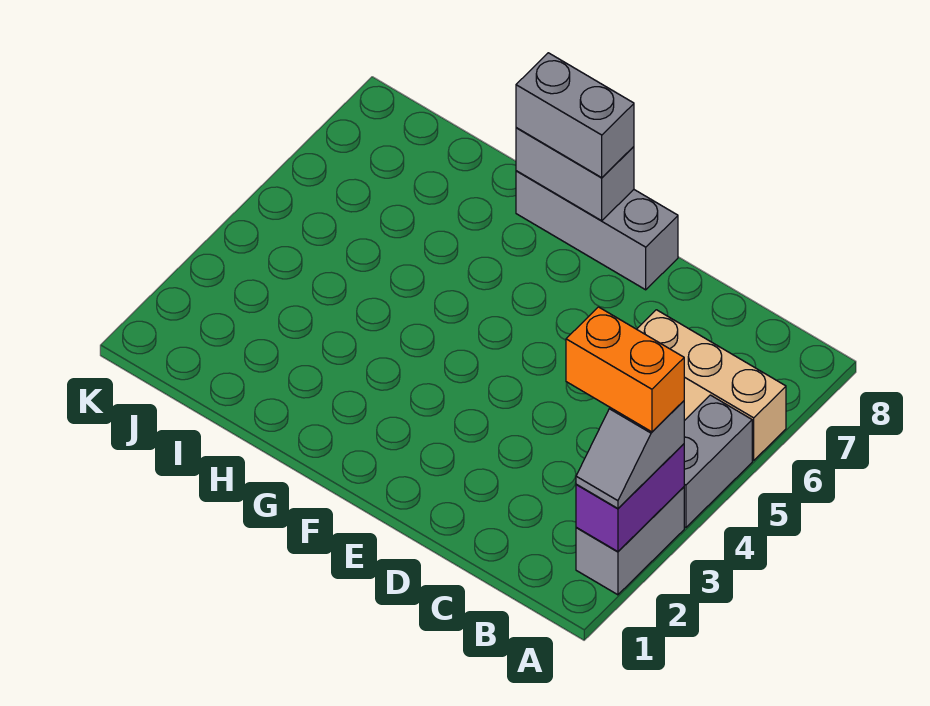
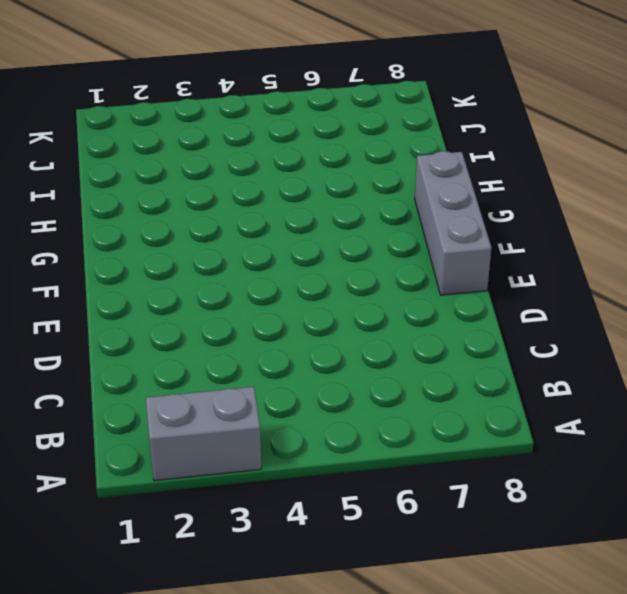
none -> grey 1x2 brick [684,395,752,528]
none -> tan 1x3 brick [637,310,786,460]

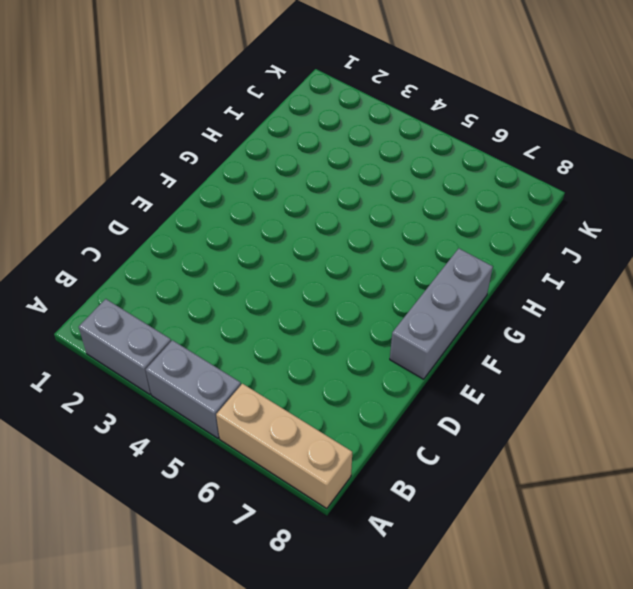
tan 1x3 brick [216,384,352,508] -> tan 1x3 brick turned to [637,310,786,460]
none -> purple 1x2 brick [576,444,684,552]
none -> grey 1x2 brick [516,128,634,221]

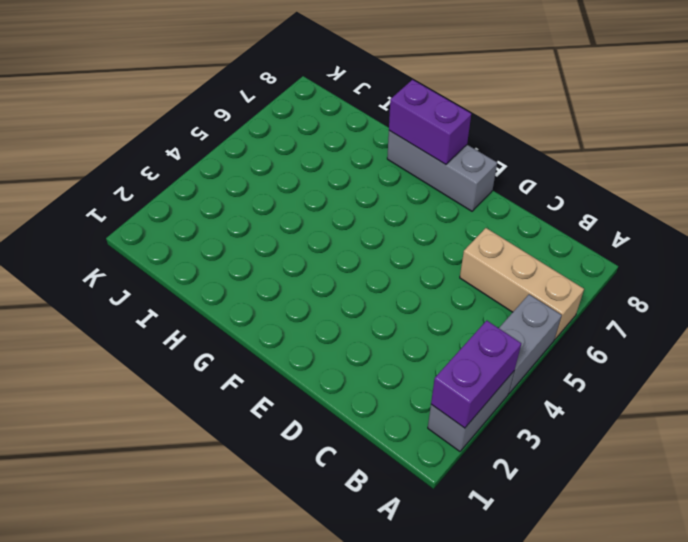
purple 1x2 brick [389,80,471,164] -> grey 1x2 brick [516,128,634,221]
none -> grey 1x2 slope [576,401,684,508]
none -> grey 1x2 brick [516,53,634,178]

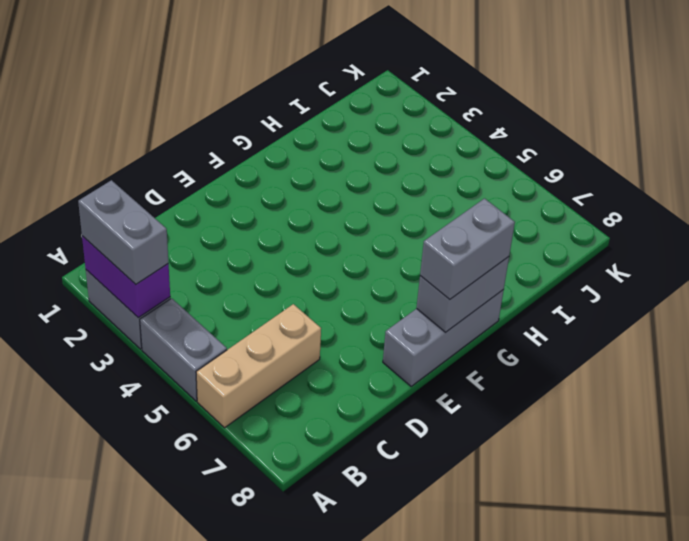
grey 1x2 brick [78,180,168,284] -> grey 1x2 slope [576,401,684,508]
none -> orange 1x2 brick [566,307,684,432]

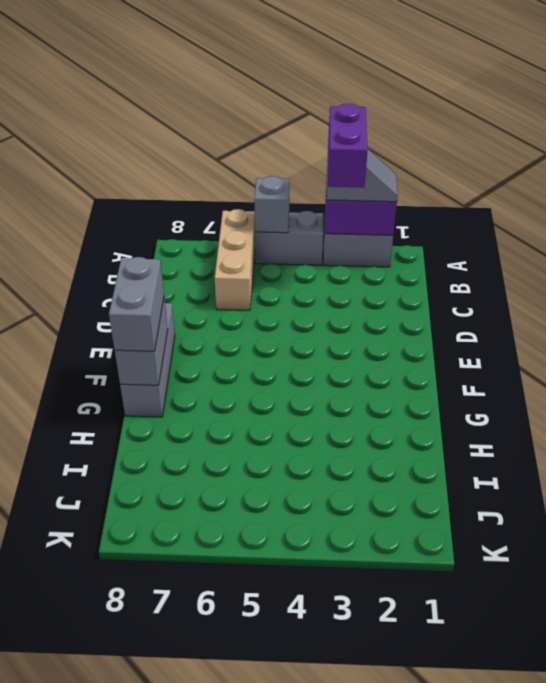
purple 1x2 brick [328,104,368,188] -> orange 1x2 brick [566,307,684,432]
grey 1x1 brick [254,176,290,233] -> none

